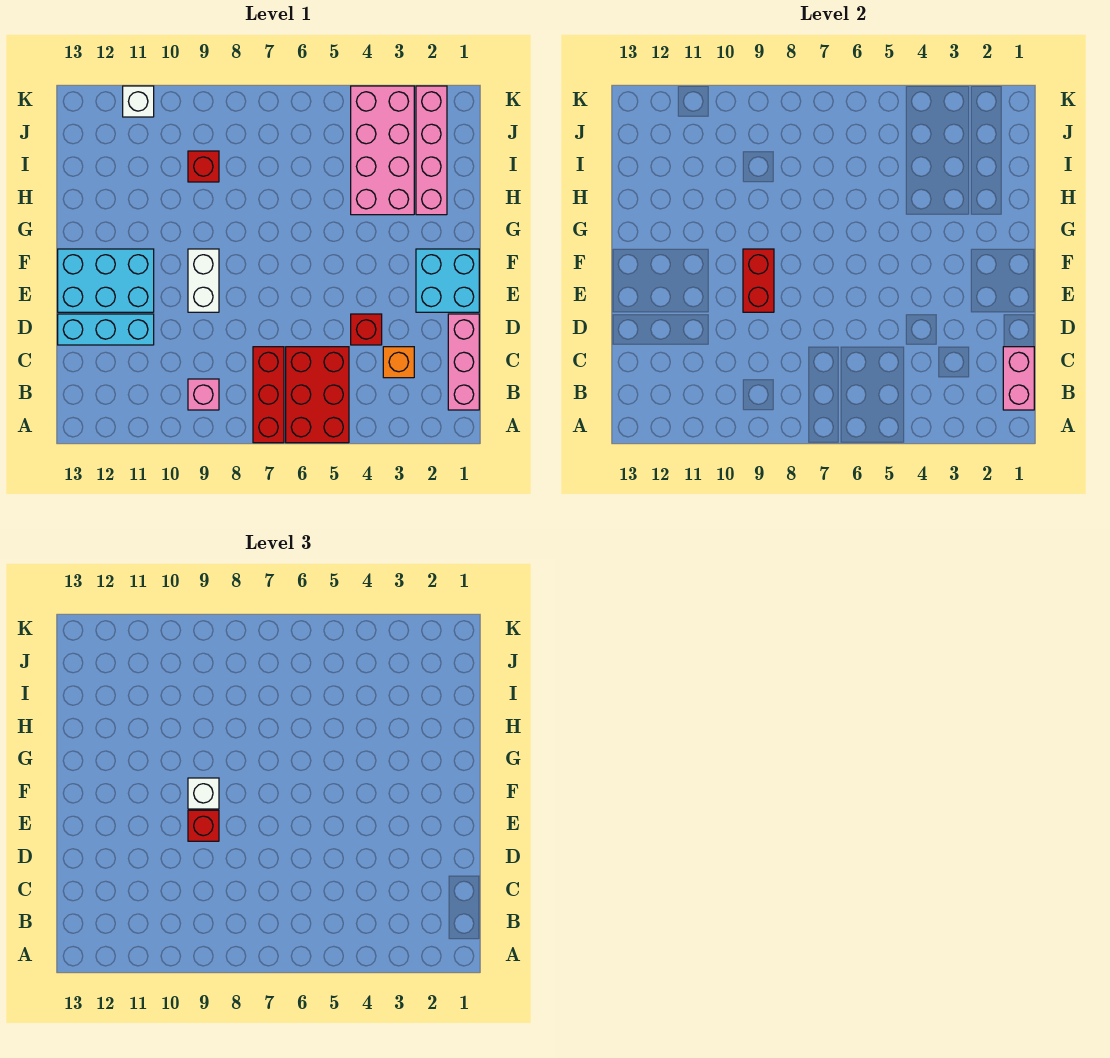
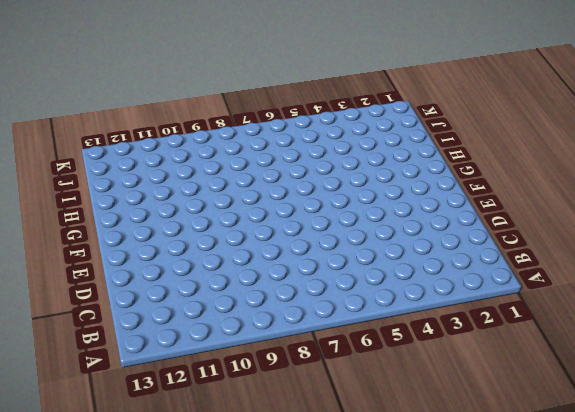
none -> red 2x3 brick [286,347,349,443]
none -> red 1x3 brick [253,347,284,443]
none -> pink 1x3 brick [448,314,479,410]

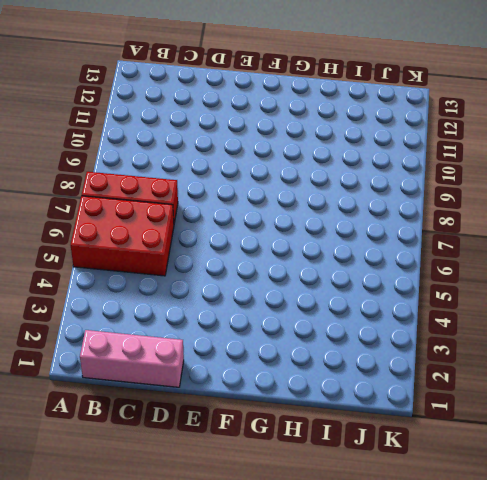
none -> pink 1x1 brick [188,379,219,410]
none -> orange 1x1 brick [383,347,414,378]
none -> red 1x1 brick [351,314,382,345]

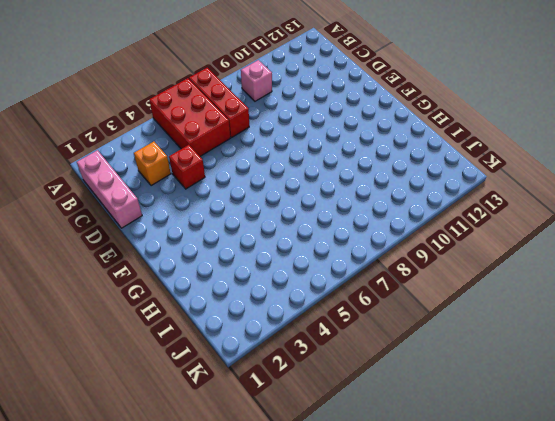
none -> cyan 1x3 brick [58,314,154,345]
none -> cyan 2x2 brick [416,249,479,312]
none -> white 1x2 brick [188,249,219,312]

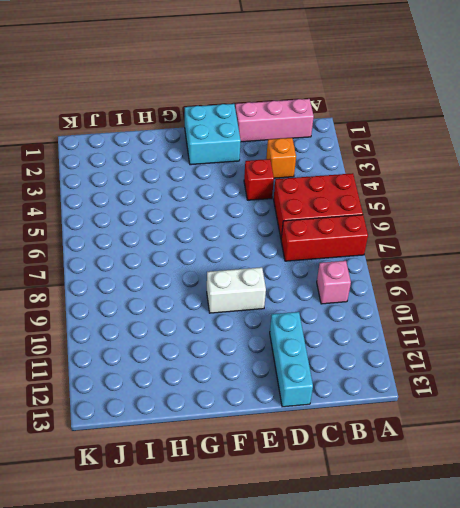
none -> cyan 2x3 brick [58,249,154,312]
none -> pink 1x4 brick [416,86,447,215]
none -> pink 2x4 brick [351,86,414,215]

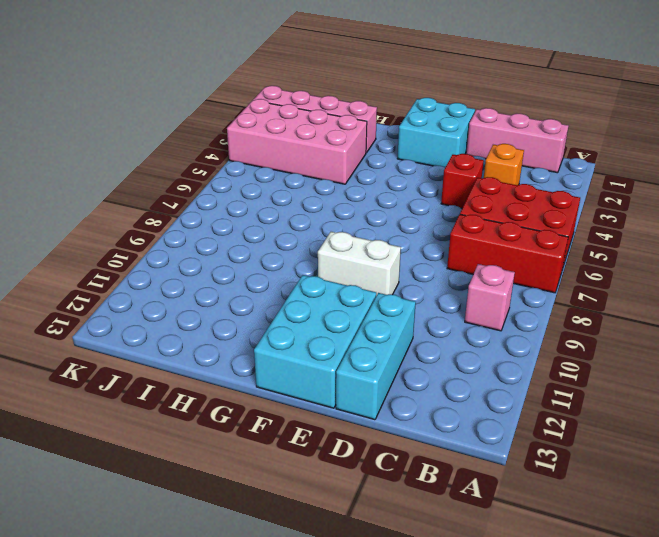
none -> red 1x1 brick [188,151,219,182]
none -> white 1x1 brick [123,86,154,117]
none -> pink 1x2 brick [1003,347,1034,410]

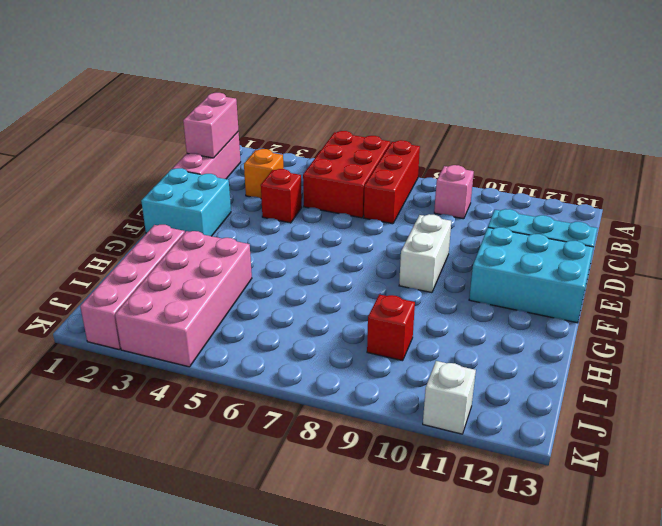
none -> red 1x2 brick [743,249,774,312]
none -> red 1x1 brick [188,810,219,841]
none -> white 1x1 brick [188,778,219,809]

